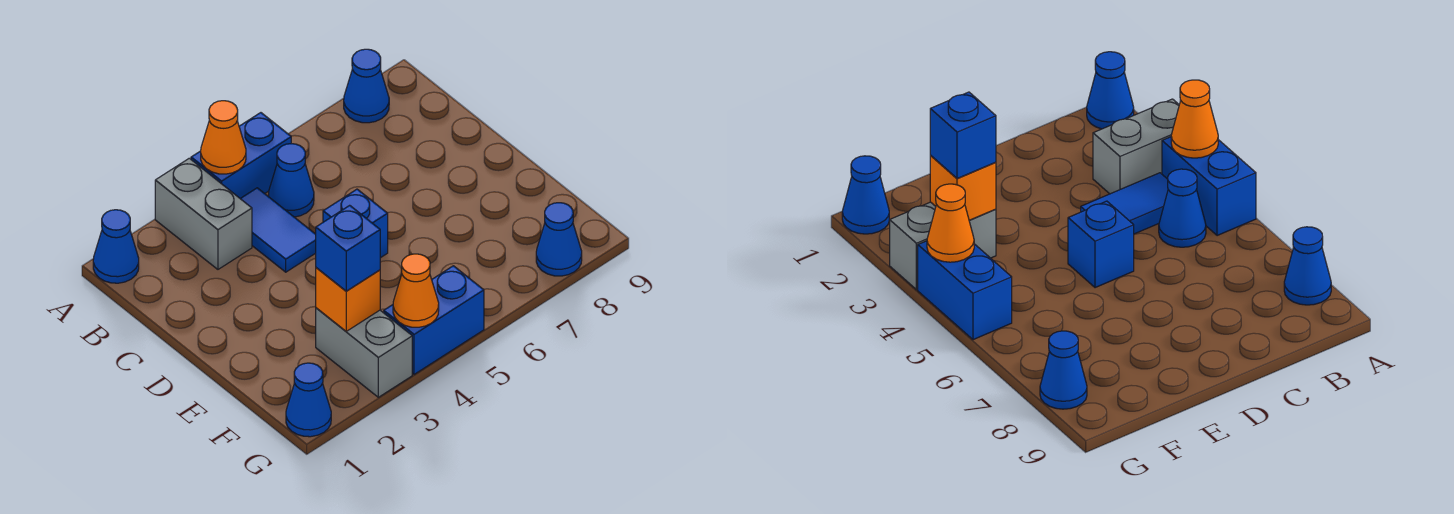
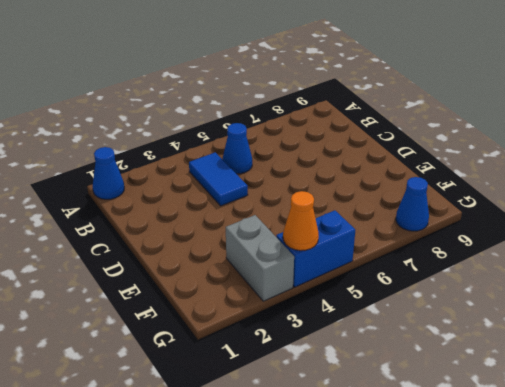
none -> grey 1x2 brick [155,158,252,269]
none -> blue 1x2 brick [191,113,291,198]
none -> blue 1x1 cone [344,49,389,123]

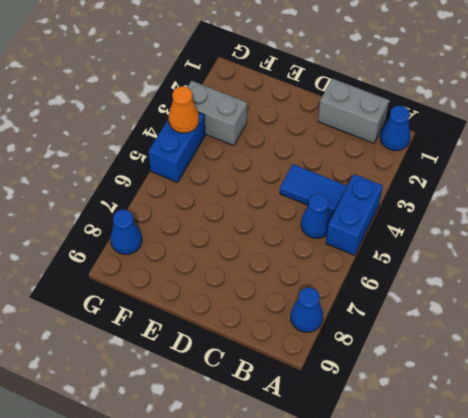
grey 1x2 brick [318,78,389,143] -> grey 1x2 brick moved to [155,158,252,269]
none -> blue 1x1 brick [323,189,388,258]
none -> blue 1x1 cone [286,363,331,437]
none -> orange 1x1 cone [201,101,246,174]

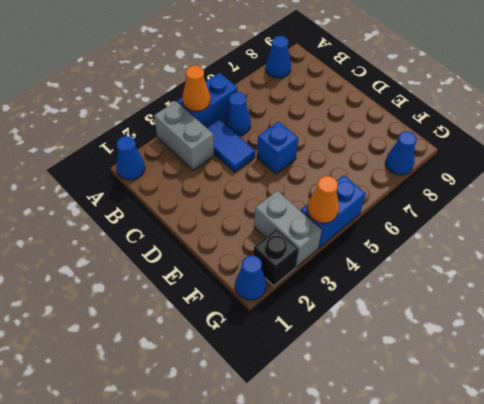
black 1x1 brick [253,229,299,286] -> none
none -> orange 1x1 brick [316,268,380,331]
none -> blue 1x1 brick [316,205,380,291]

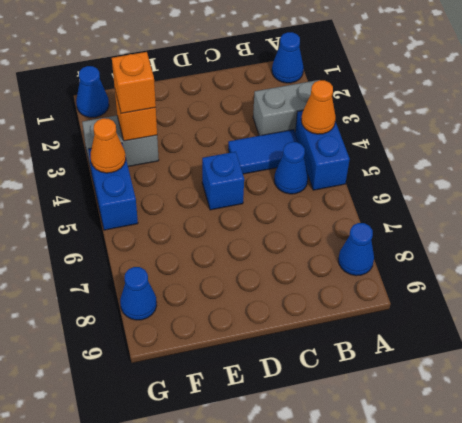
orange 1x1 brick [112,52,156,113] -> blue 1x1 brick [316,205,380,291]

